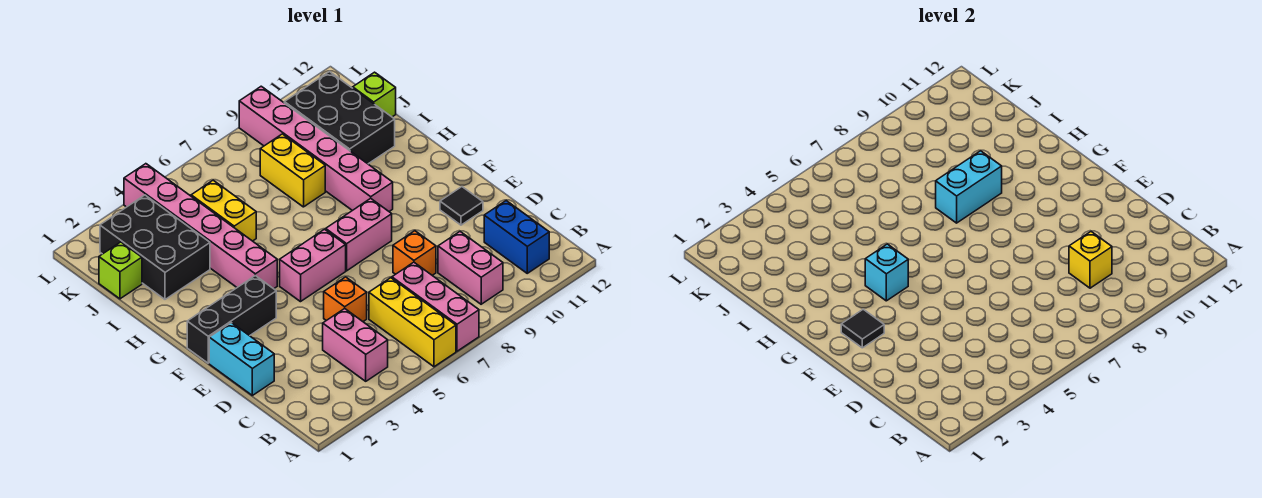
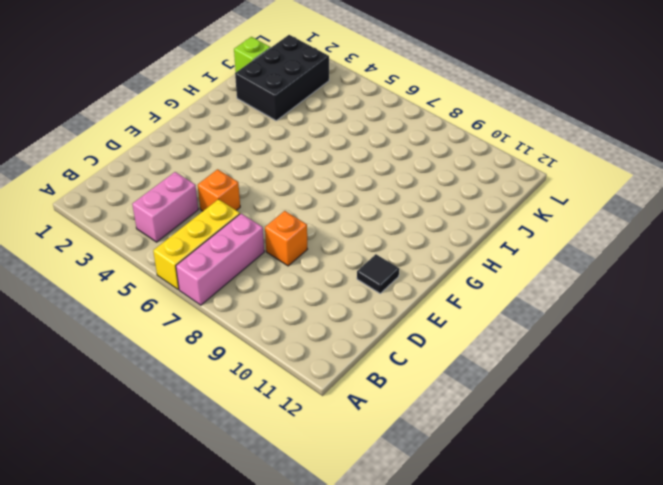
none -> pink 1x2 brick [438,232,503,304]
none -> blue 1x2 brick [484,201,549,273]
none -> cyan 1x2 brick [209,323,274,395]

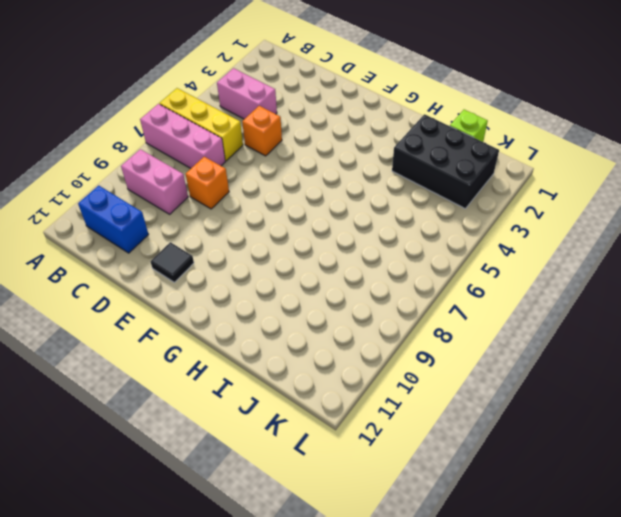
none -> cyan 1x2 brick [209,323,274,395]
none -> black 1x3 brick [187,276,276,363]
none -> pink 1x2 brick [280,229,346,302]

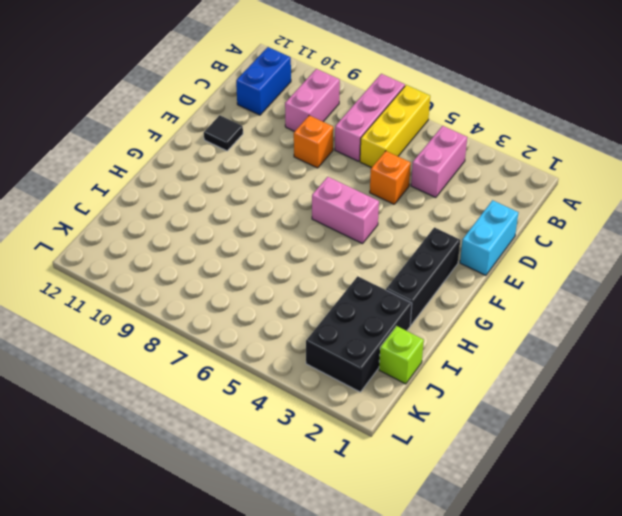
black 1x3 brick [386,227,460,325] -> black 1x3 brick turned to [187,276,276,363]
none -> pink 1x2 brick [326,198,392,271]
none -> pink 1x6 brick [124,164,277,289]
none -> pink 1x6 brick [239,86,393,211]

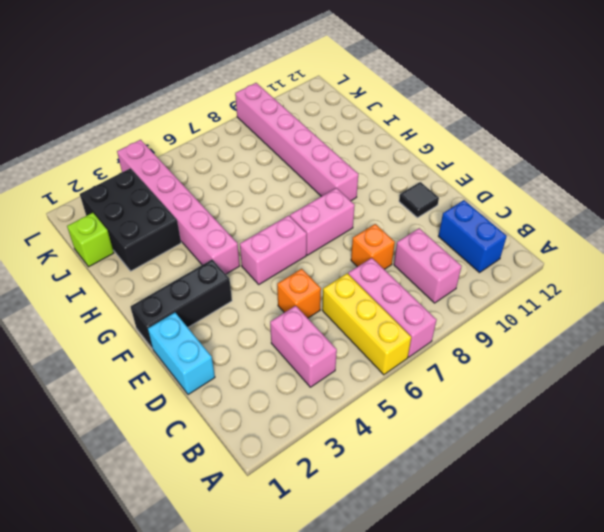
none -> yellow 1x2 brick [191,180,256,241]
none -> yellow 1x2 brick [260,134,325,207]
none -> black 2x3 brick [284,72,395,164]

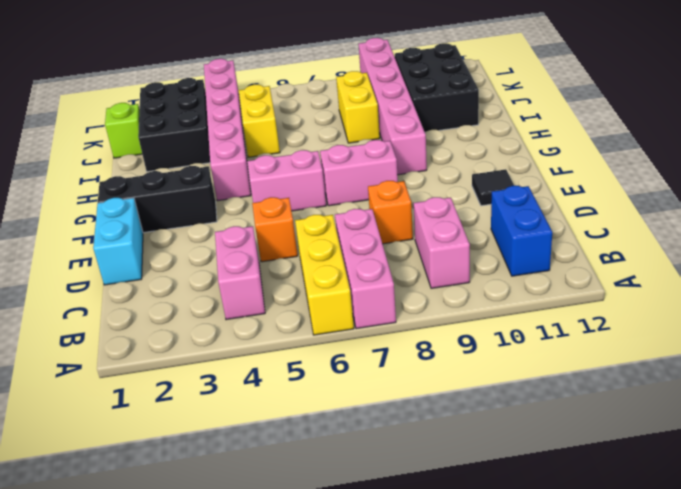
none -> lime 1x1 brick [353,72,396,117]
none -> yellow 1x1 brick [1069,232,1112,288]
none -> black 1x1 tile [841,309,884,348]

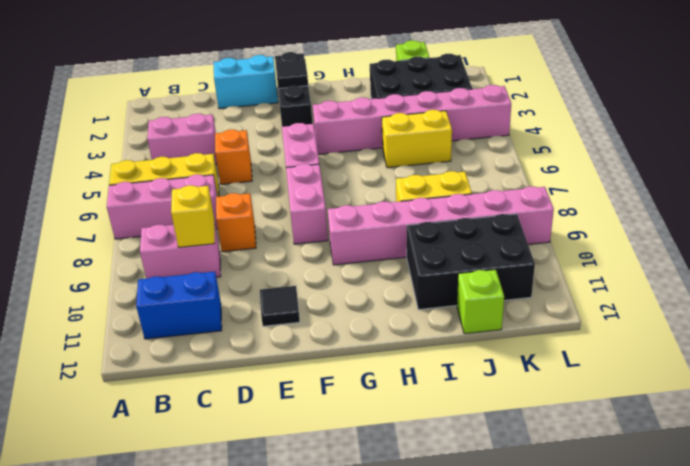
none -> cyan 1x1 brick [865,244,908,301]
none -> cyan 1x2 brick [936,151,1002,223]

